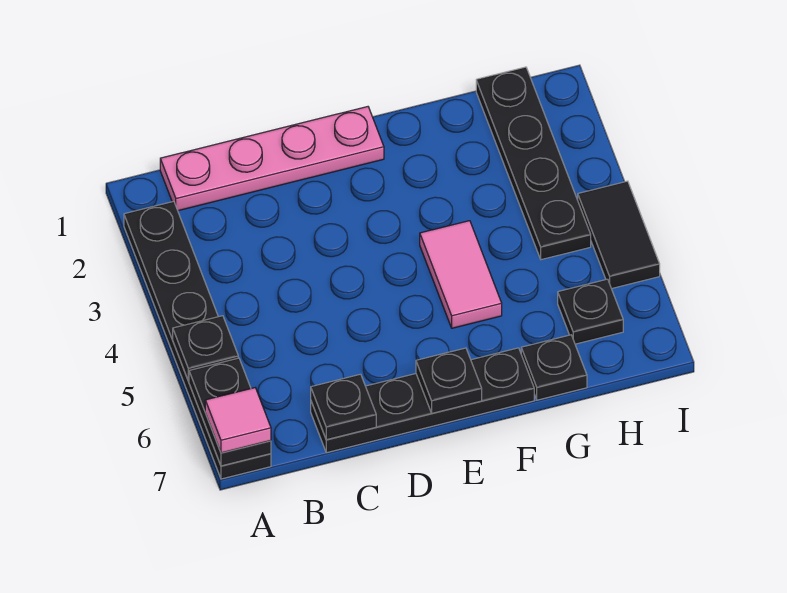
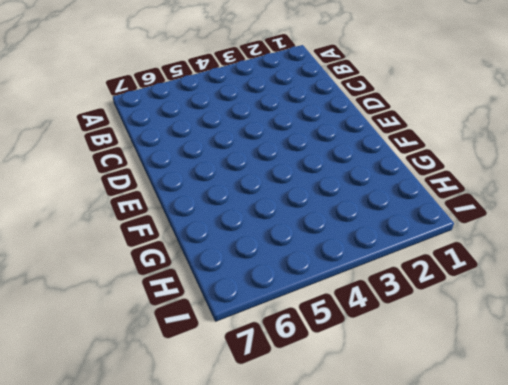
none -> black 1x6 plate [124,201,271,479]
none -> pink 1x4 plate [160,107,384,211]
none -> black 1x4 plate [311,348,534,453]

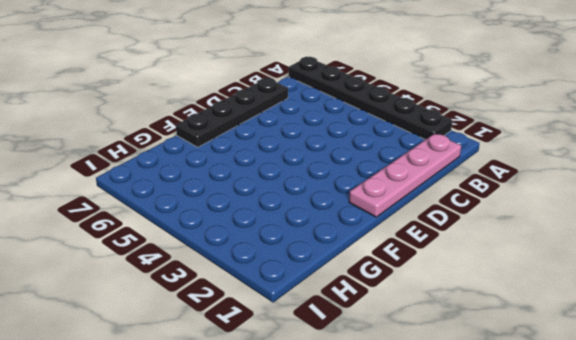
none -> pink 1x2 tile [420,221,502,328]
none -> black 1x1 plate [521,335,587,400]
none -> black 1x4 plate [476,67,591,260]

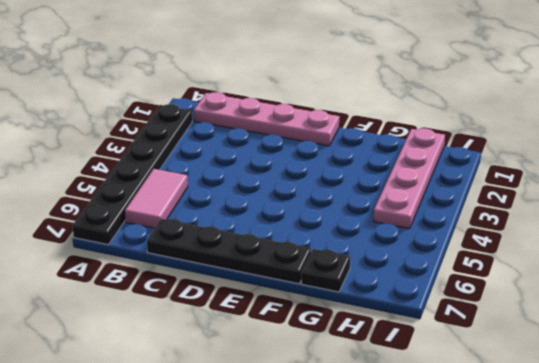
pink 1x2 tile [125,169,188,228] -> pink 1x2 tile moved to [420,221,502,328]
pink 1x4 plate [373,128,445,229] -> black 1x4 plate [476,67,591,260]
none -> black 1x1 plate [558,279,623,344]
none -> black 1x2 tile [578,181,660,289]
none -> black 1x1 plate [173,316,238,381]

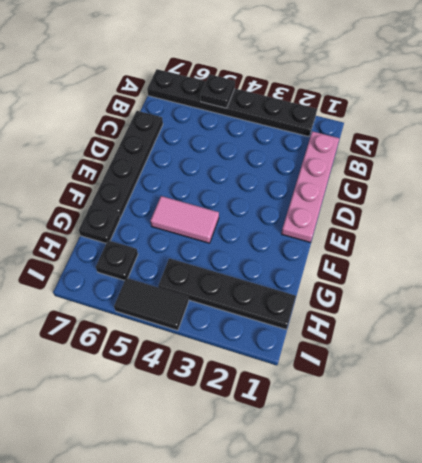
none -> black 1x2 plate [189,358,271,466]
none -> black 1x1 plate [311,374,376,440]
none -> black 1x1 plate [416,348,482,413]

